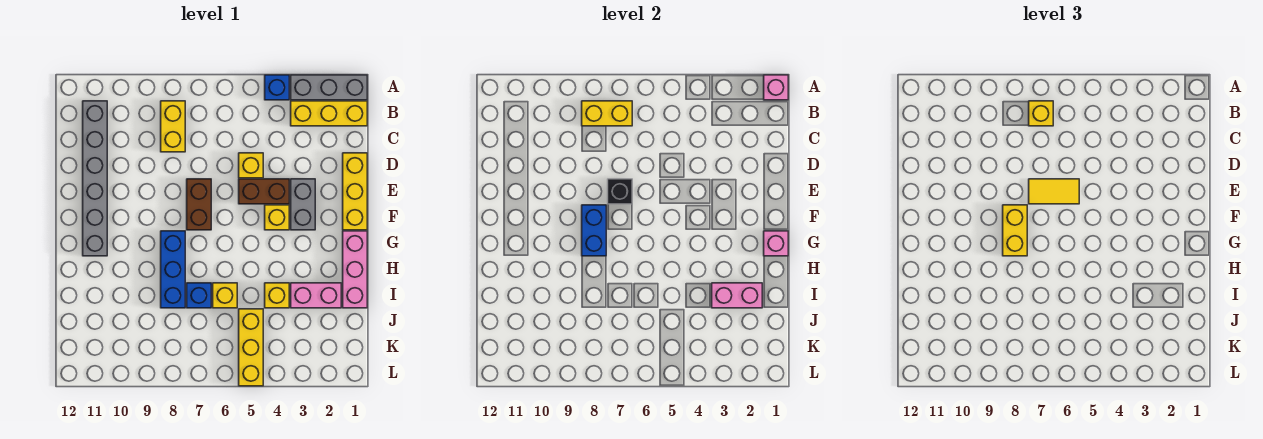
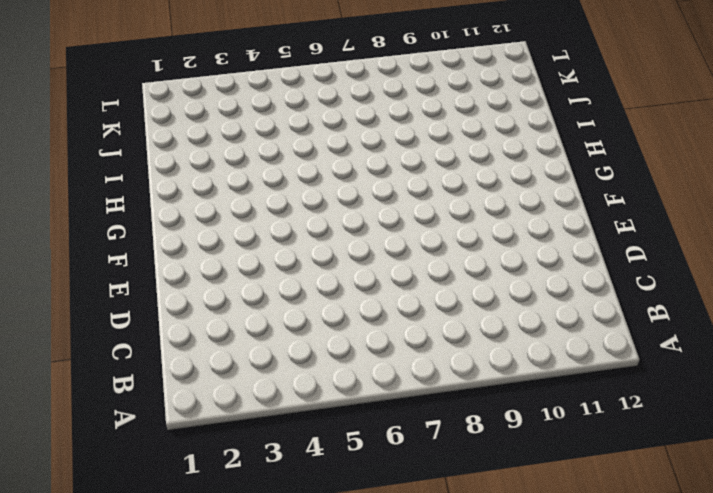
none -> grey 1x3 brick [291,75,367,100]
none -> blue 1x1 brick [265,75,289,100]
none -> yellow 1x3 brick [291,101,367,126]

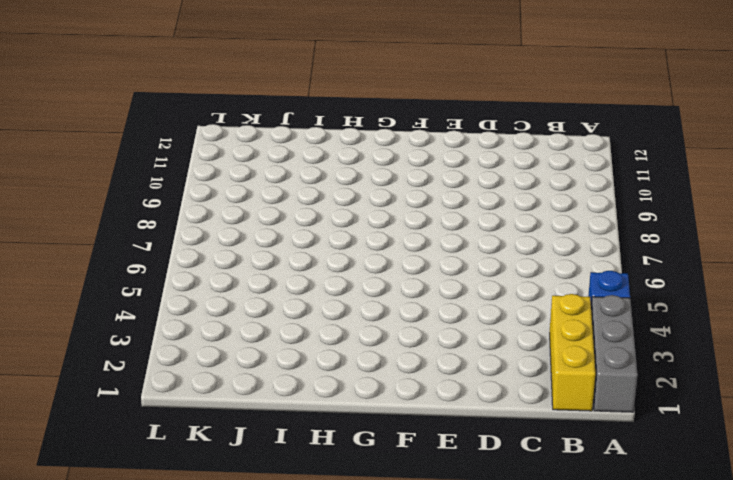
none -> yellow 1x2 brick [161,101,185,152]
none -> grey 1x6 brick [83,101,107,256]
none -> yellow 1x3 brick [343,153,367,230]

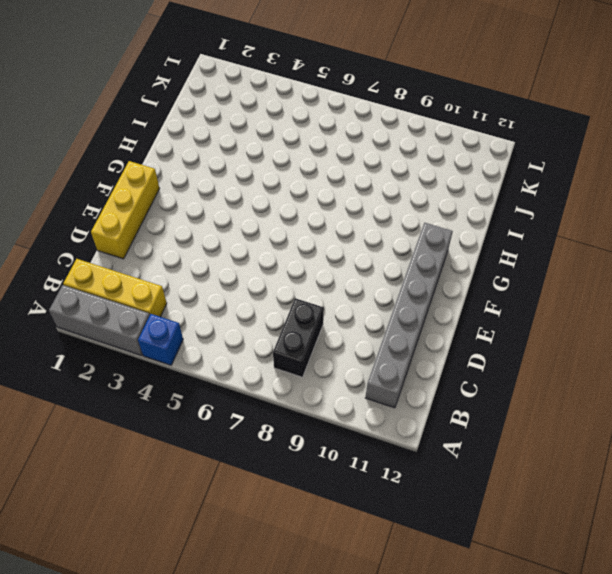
black 1x2 brick [273,298,324,377] -> yellow 1x2 brick [161,101,185,152]
none -> yellow 1x1 brick [239,153,263,178]
none -> grey 1x2 brick [291,179,315,230]
none -> brown 1x2 brick [239,179,289,204]

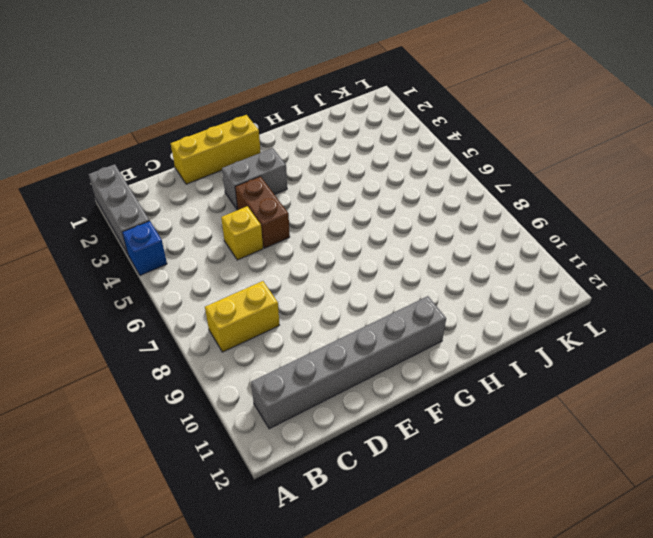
none -> yellow 1x3 brick [291,101,367,126]
none -> brown 1x2 brick [187,179,211,230]
none -> yellow 1x1 brick [265,205,289,230]

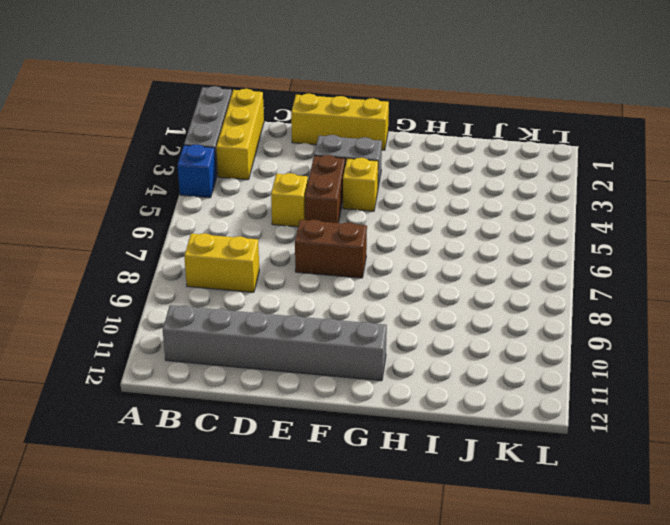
none -> pink 1x3 brick [343,231,367,308]
none -> blue 1x3 brick [161,231,185,308]
none -> pink 1x2 brick [291,283,341,308]

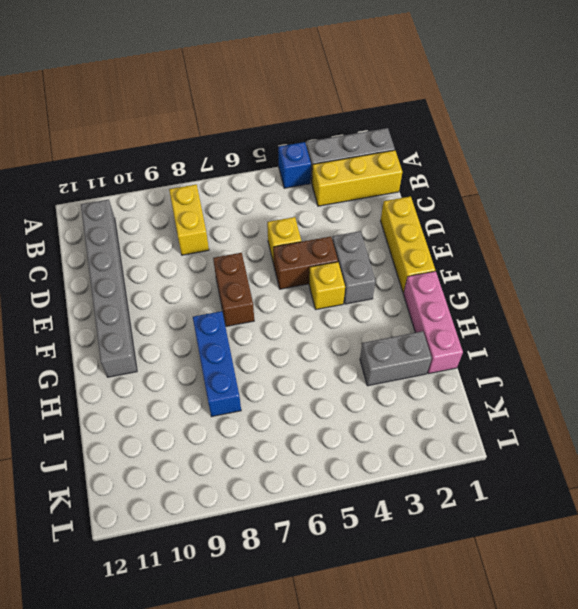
grey 1x2 brick [360,331,432,386] -> pink 1x2 brick [291,283,341,308]
none -> yellow 1x1 brick [265,283,289,308]
none -> yellow 1x1 brick [213,283,237,308]
none -> blue 1x1 brick [187,283,211,308]

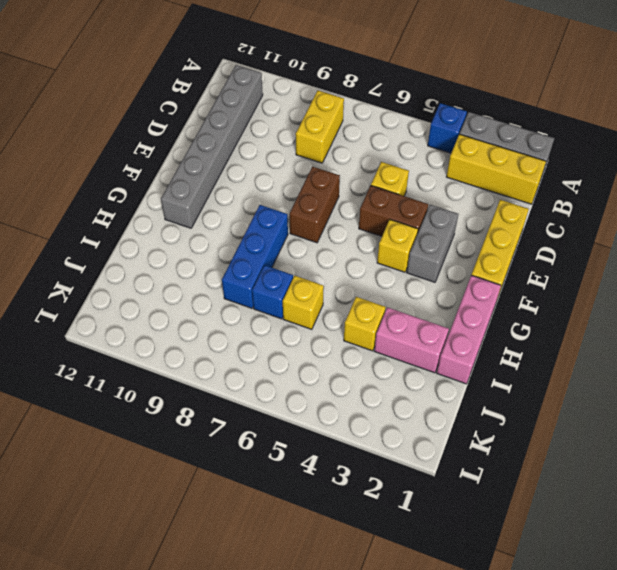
none -> yellow 1x3 brick [239,309,263,386]
none -> pink 1x1 brick [764,75,788,100]
none -> yellow 1x2 brick [582,101,632,126]

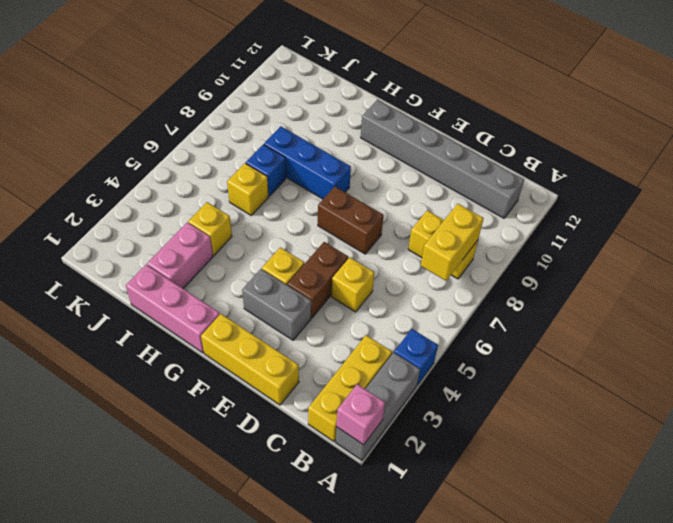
none -> yellow 1x3 brick [239,309,263,386]
none -> black 1x1 brick [608,179,632,204]
none -> blue 1x2 brick [582,205,606,256]

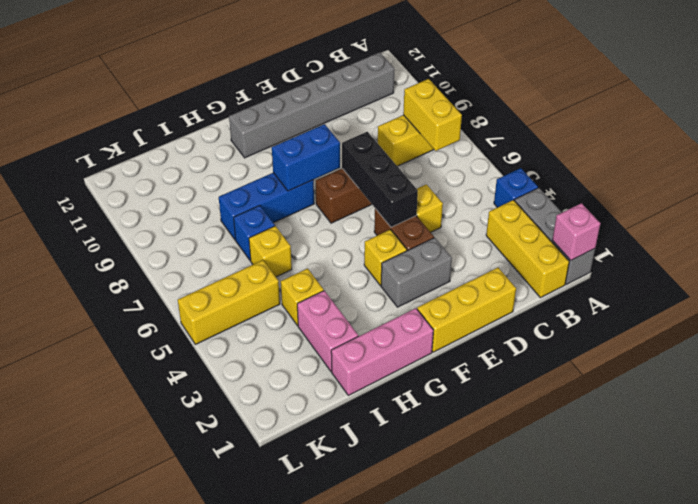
black 1x3 brick [342,132,418,227] -> black 1x1 brick [608,179,632,204]
none -> pink 1x1 brick [764,231,788,256]
none -> pink 1x2 brick [712,283,762,308]
none -> yellow 1x1 brick [1029,101,1053,126]

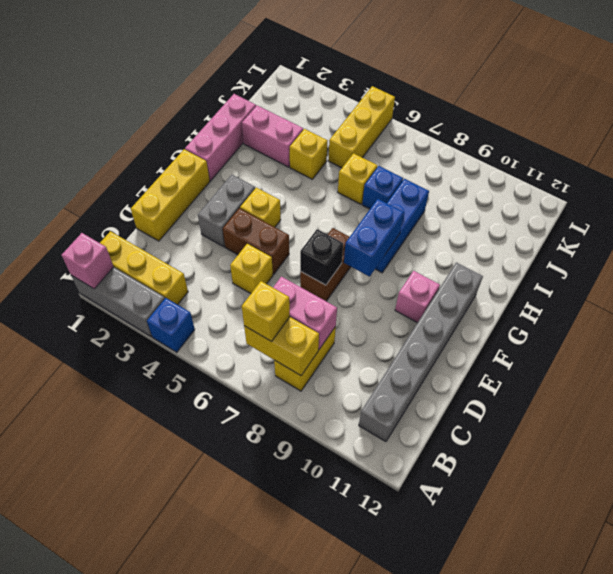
pink 1x2 brick [273,277,337,349] -> pink 1x2 brick moved to [712,283,762,308]
pink 1x1 brick [395,271,440,323] -> pink 1x1 brick moved to [764,231,788,256]
none -> yellow 1x2 tile [1029,179,1079,204]
none -> yellow 1x2 brick [1003,205,1027,256]

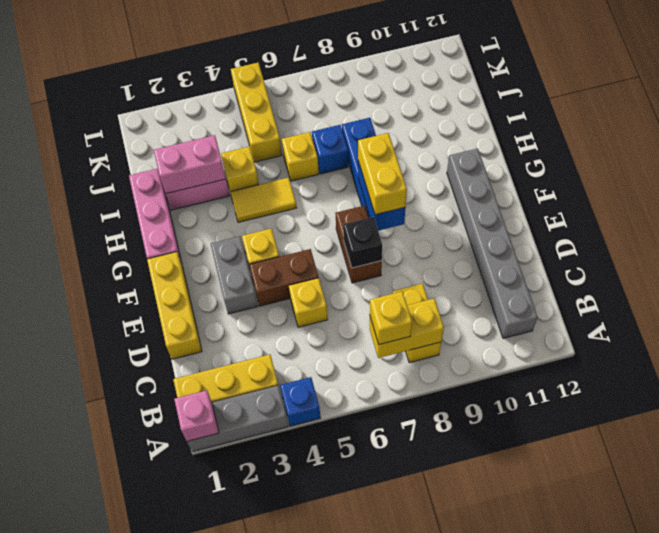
yellow 1x2 tile [230,178,297,222] -> yellow 1x2 tile moved to [1029,179,1079,204]
none -> pink 1x1 brick [764,231,788,256]

